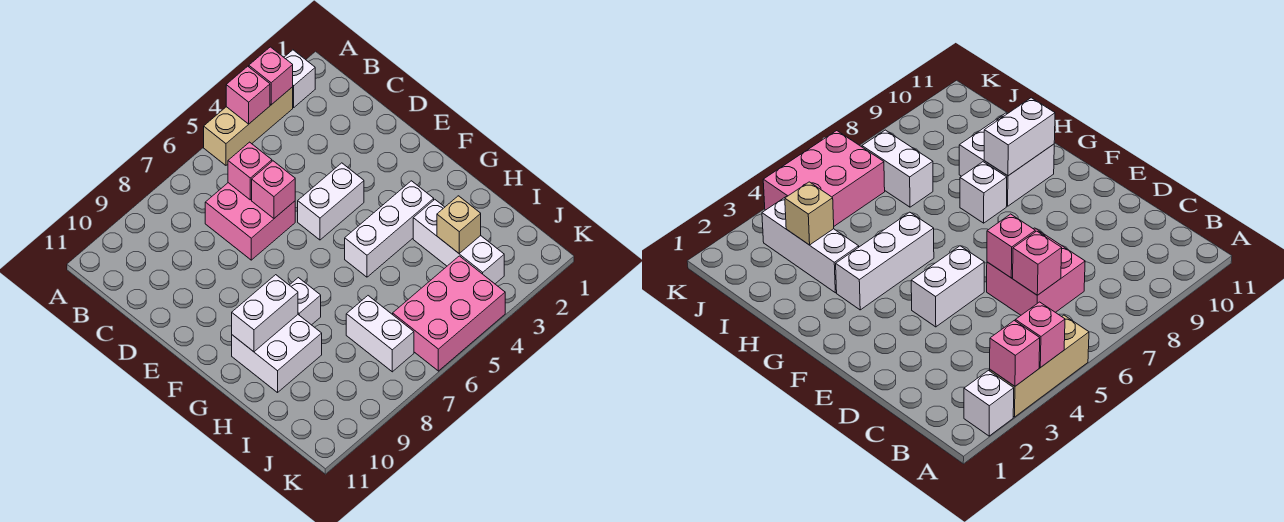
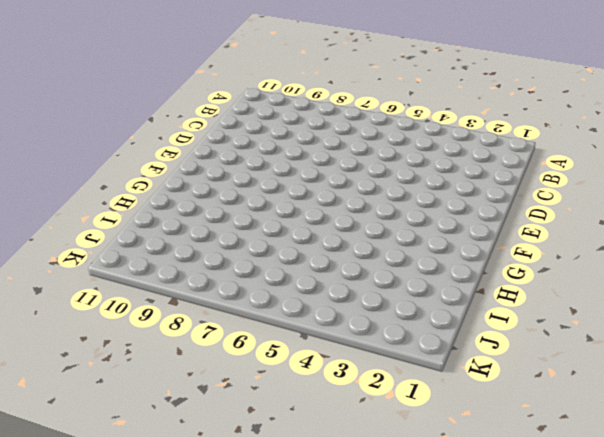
none -> white 1x1 brick [284,50,315,107]
none -> tan 1x3 brick [204,87,293,165]
none -> pink 2x2 brick [205,183,295,260]

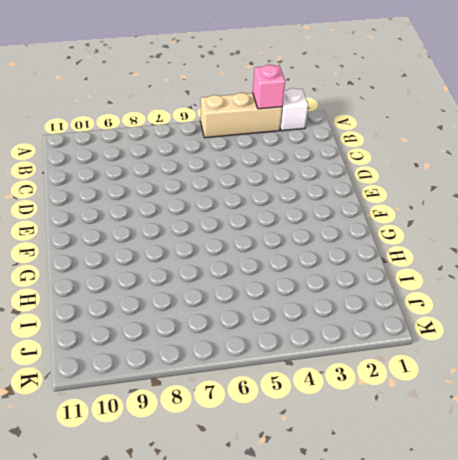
none -> pink 2x2 brick [205,183,295,260]
none -> white 1x2 brick [298,163,364,240]
none -> white 1x3 brick [345,181,434,277]

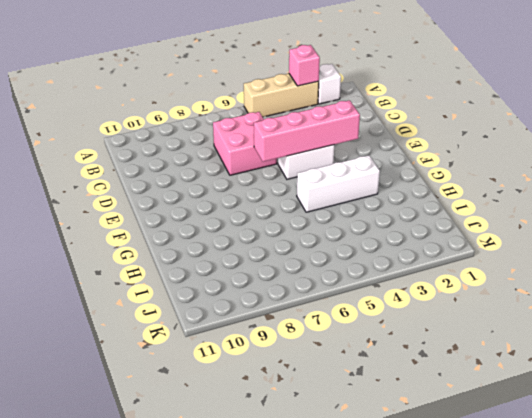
pink 1x4 brick [254,100,360,162] -> none
none -> white 1x1 brick [290,278,321,325]
none -> white 2x2 brick [232,315,322,393]
none -> white 1x3 brick [413,200,504,284]

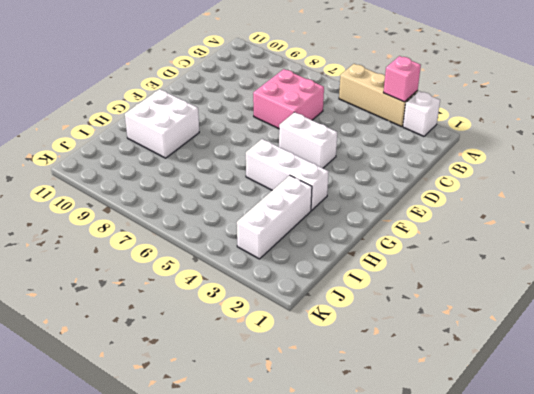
none -> white 1x1 brick [290,278,321,325]
none -> white 1x2 brick [346,296,414,372]
none -> pink 2x3 brick [393,256,505,371]

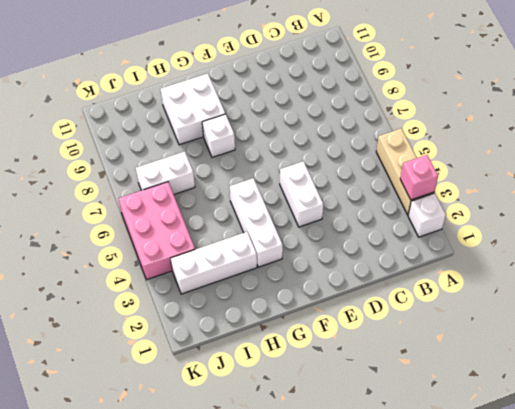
none -> pink 2x2 brick [205,183,295,260]
none -> pink 1x1 brick [226,66,270,124]
none -> pink 1x1 brick [228,142,272,200]

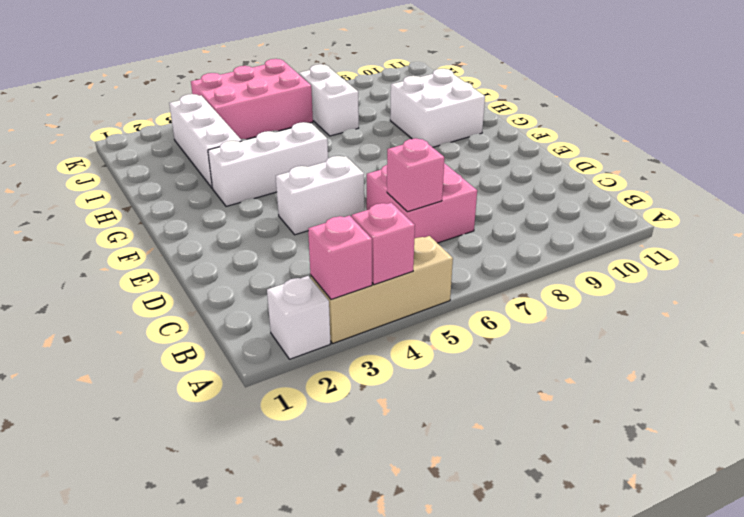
none -> white 1x1 brick [290,278,321,325]
none -> pink 1x1 brick [252,161,295,218]
none -> white 1x2 brick [232,275,298,352]

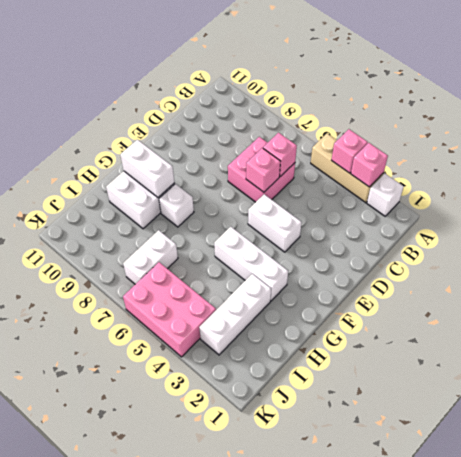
none -> tan 1x1 brick [437,196,481,253]

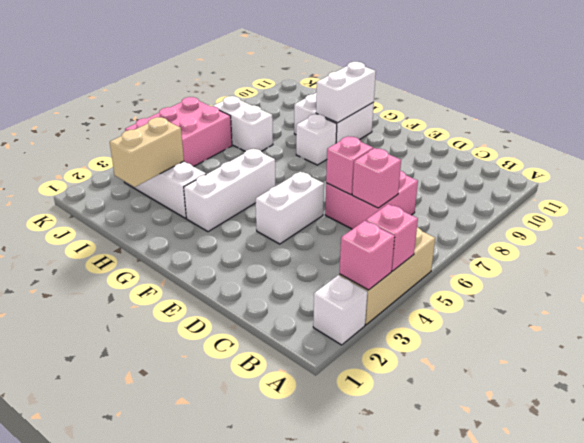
tan 1x2 brick [110,117,184,187] -> tan 1x1 brick [437,196,481,253]

